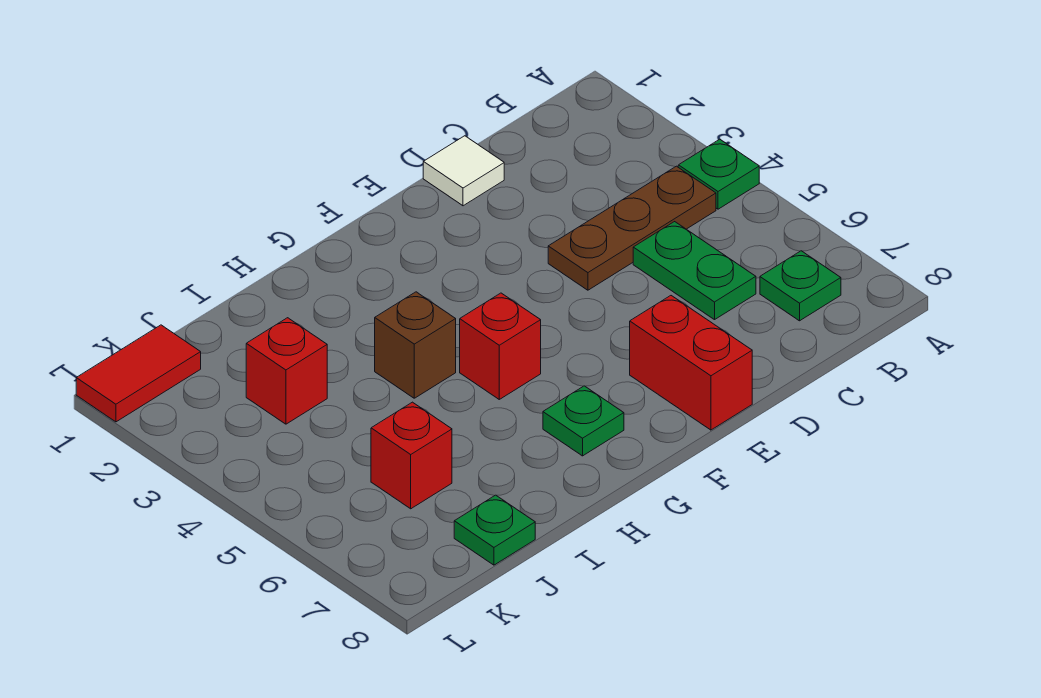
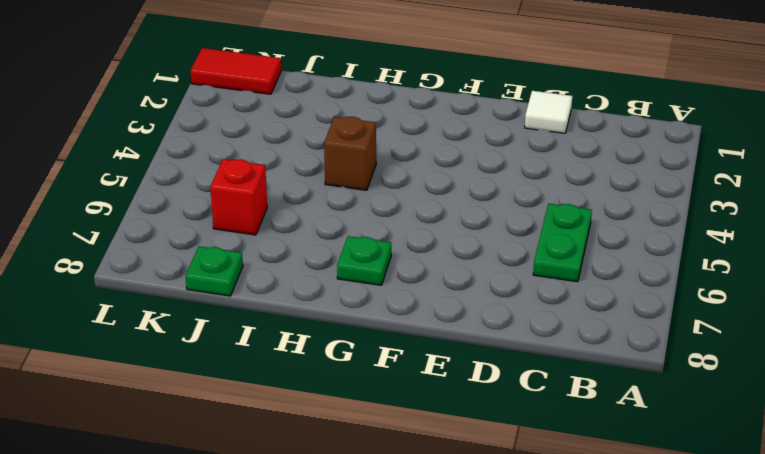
none -> green 1x1 plate [678,139,759,209]
none -> brown 1x3 plate [548,166,716,290]
none -> green 1x1 plate [760,251,841,321]

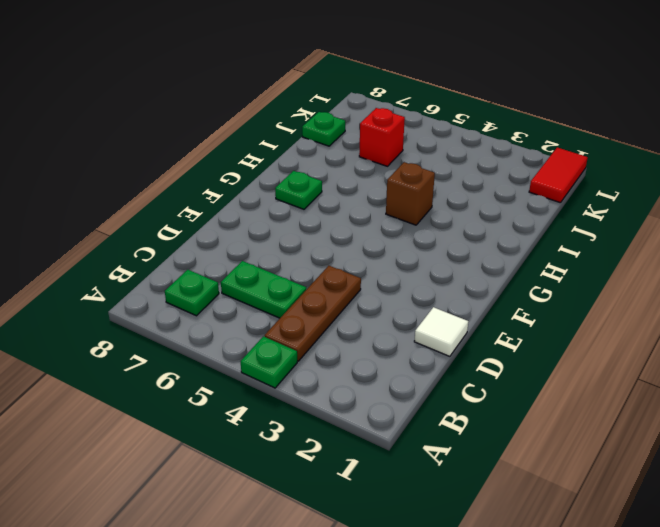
none -> red 1x2 brick [630,296,752,430]
none -> red 1x1 brick [460,293,541,399]
none -> red 1x1 brick [246,318,327,424]

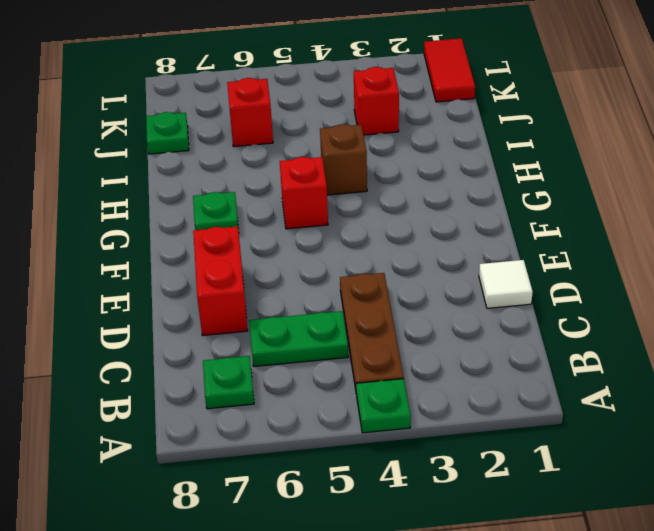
red 1x2 brick [193,226,248,336] -> red 1x2 brick turned to [630,296,752,430]

